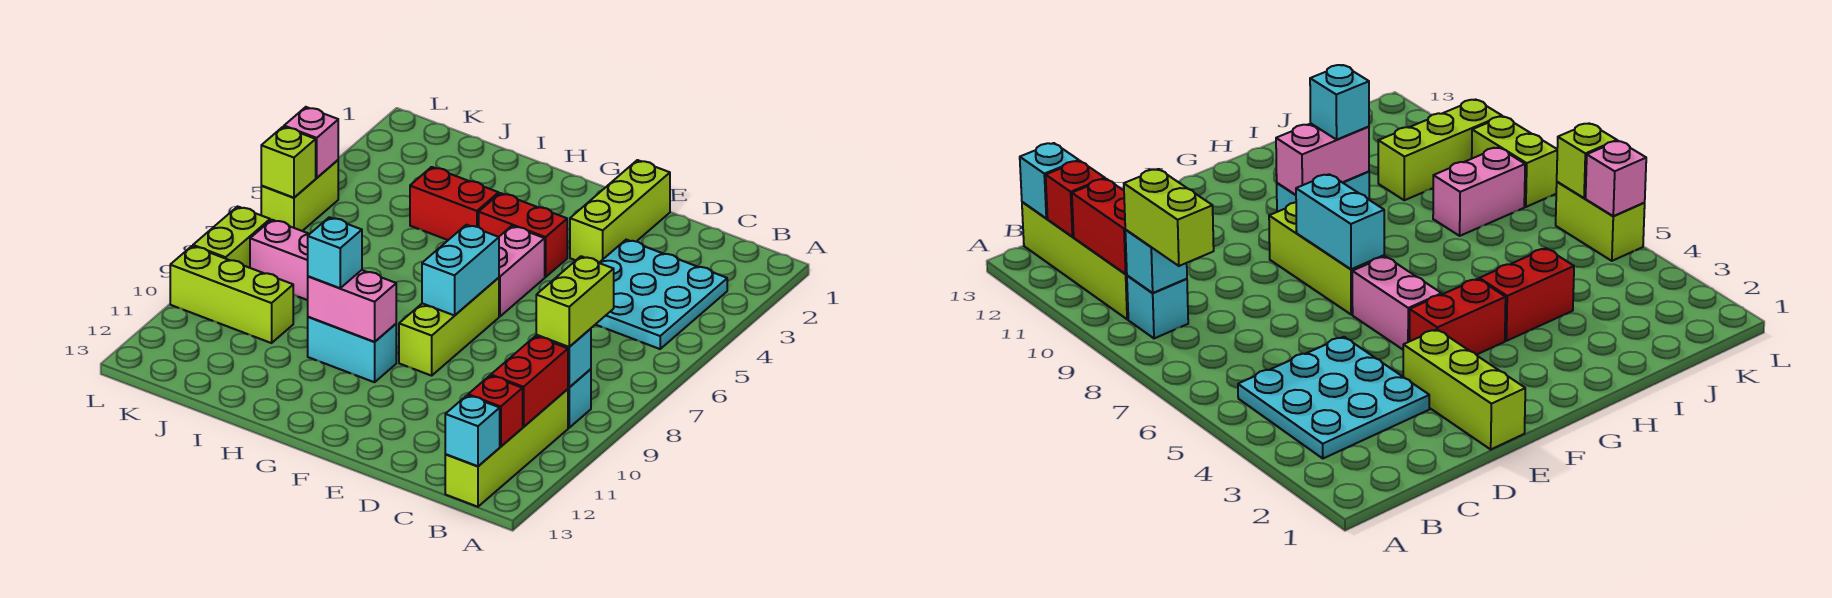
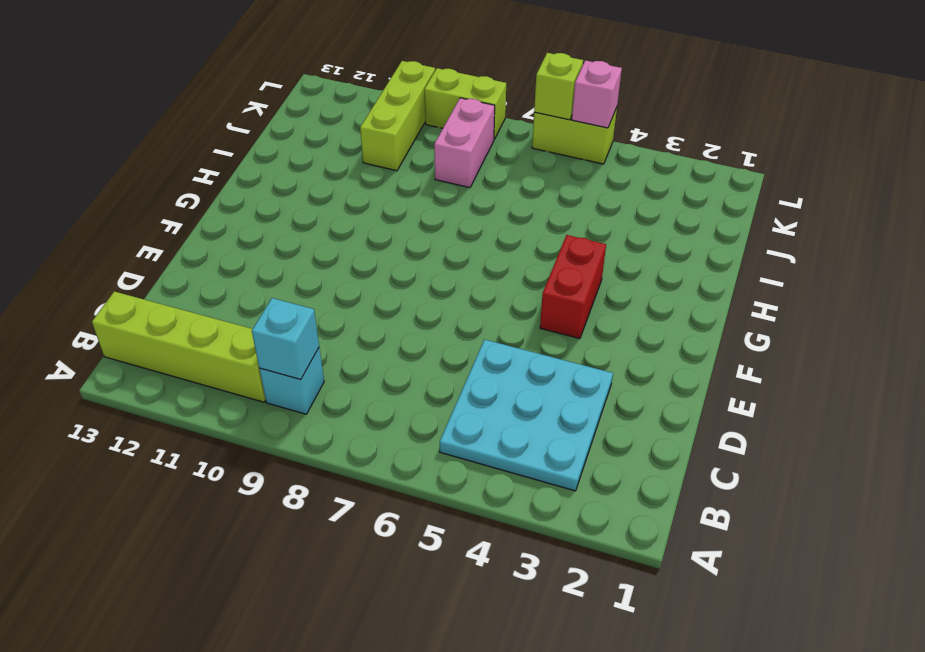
none -> lime 1x3 brick [570,160,670,263]
none -> pink 1x2 brick [499,226,545,316]
none -> lime 1x3 brick [399,278,499,376]

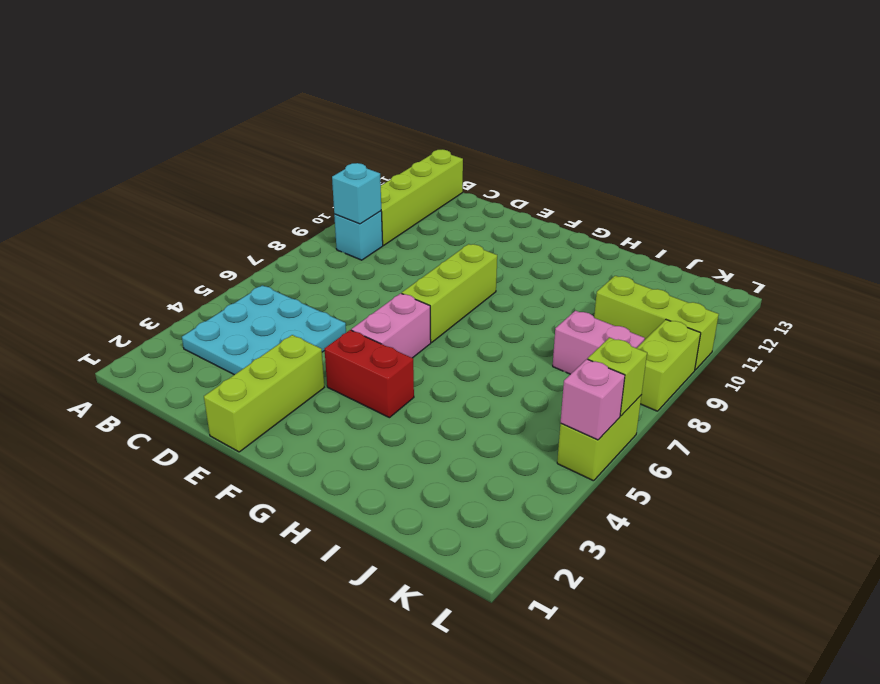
none -> cyan 1x2 brick [308,317,396,382]
none -> red 1x2 brick [410,167,499,240]
none -> red 1x2 brick [491,336,568,427]

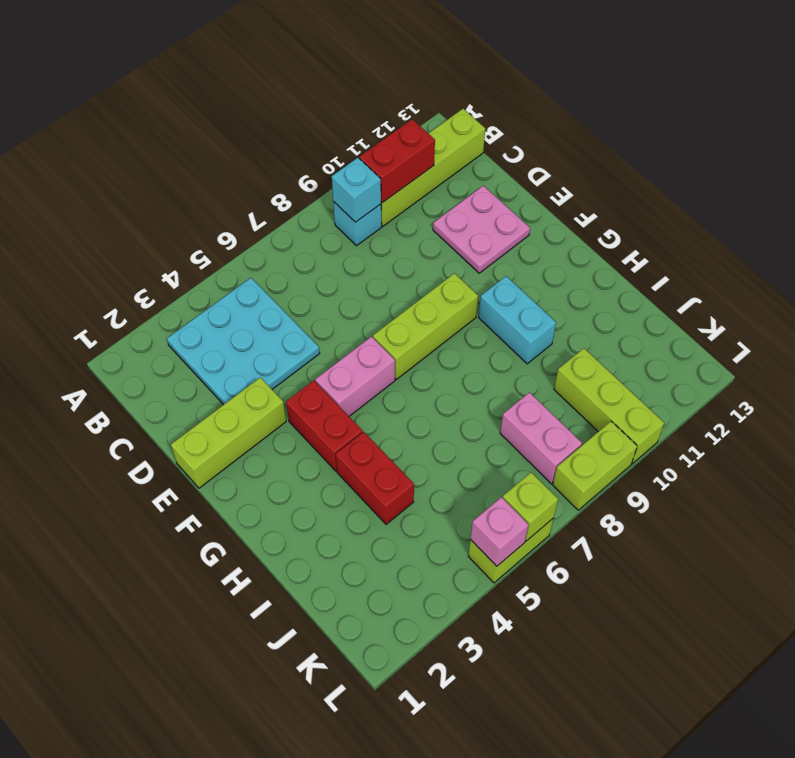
pink 2x2 plate [433,186,530,273] -> none
none -> red 1x1 brick [468,376,523,447]
none -> cyan 1x1 brick [445,395,500,466]
none -> cyan 1x2 brick [422,225,499,315]

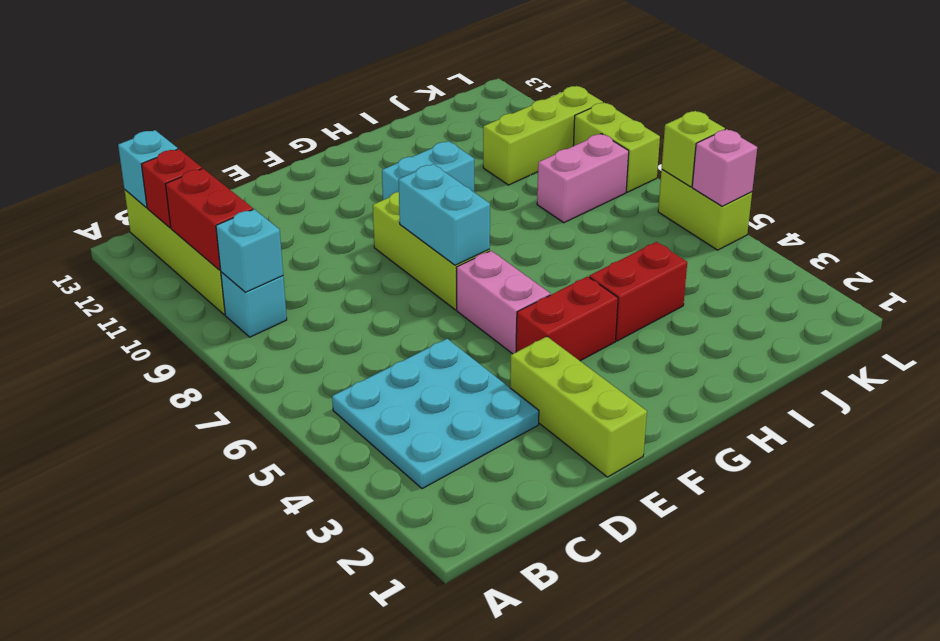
none -> pink 1x2 brick [308,270,396,342]
none -> lime 1x2 brick [536,256,614,347]
none -> cyan 1x1 brick [308,217,362,288]

